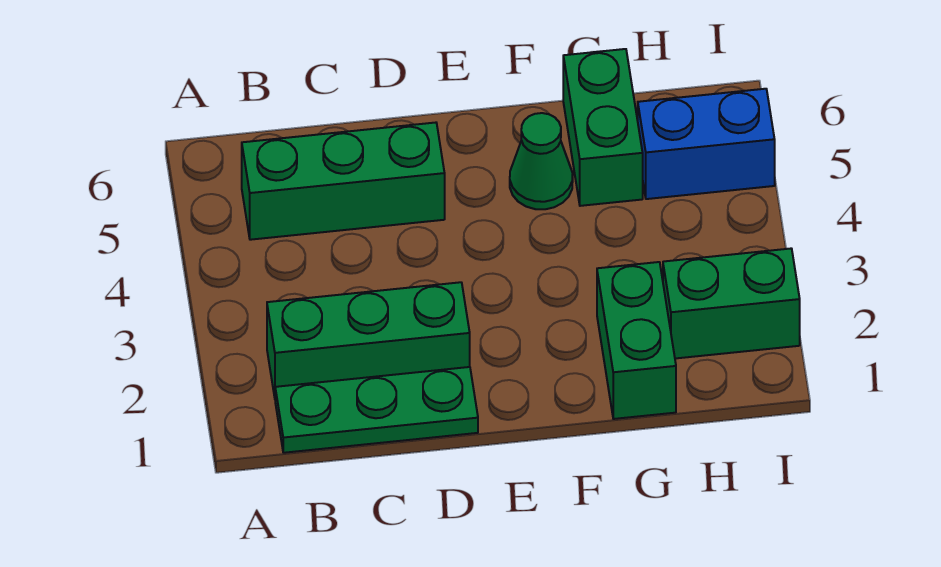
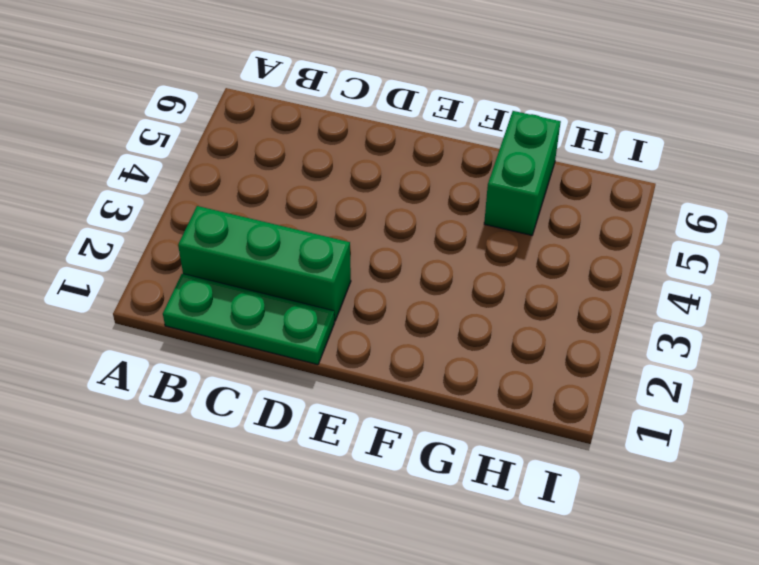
none -> green 1x3 brick [242,123,445,240]
none -> green 1x1 cone [510,113,573,209]

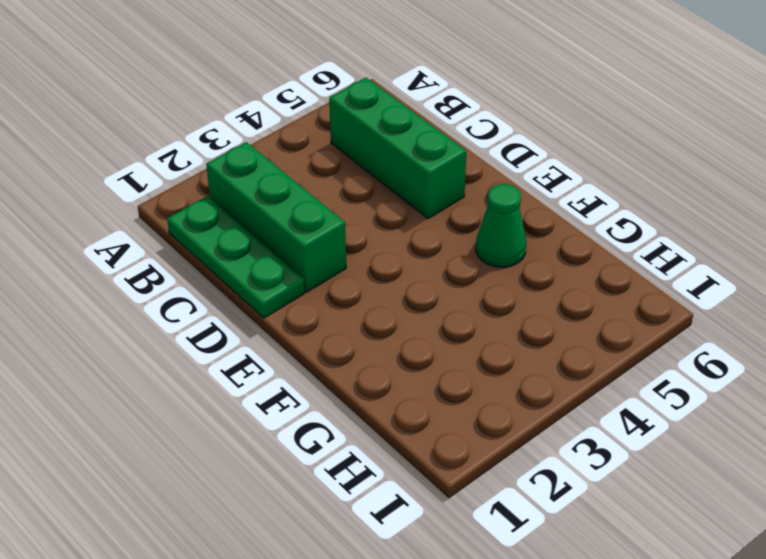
none -> green 1x2 brick [597,262,676,419]
none -> green 1x2 brick [563,49,643,206]

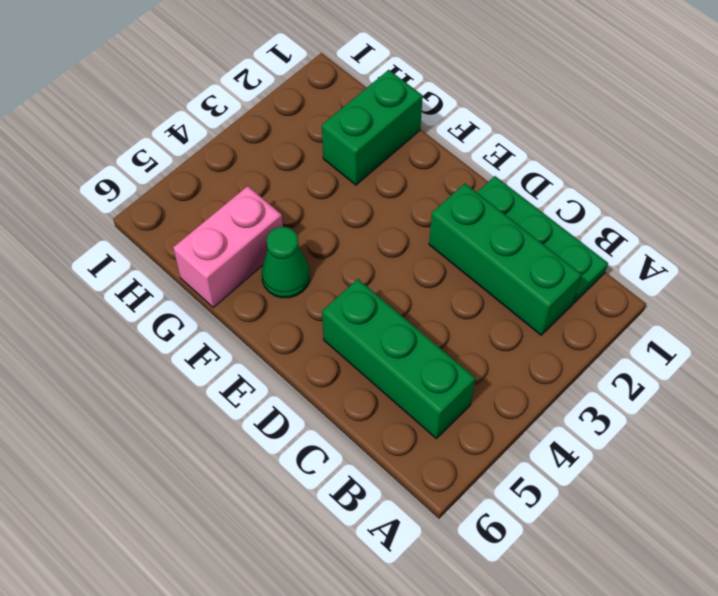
pink 1x2 brick [173,186,283,307] -> green 1x2 brick [563,49,643,206]
none -> green 1x2 brick [663,249,800,359]
none -> blue 1x2 brick [638,89,775,199]

